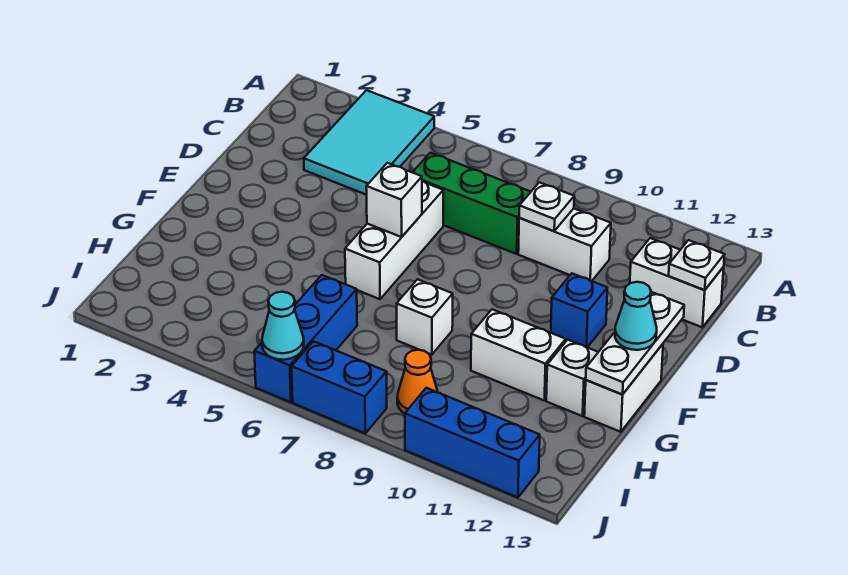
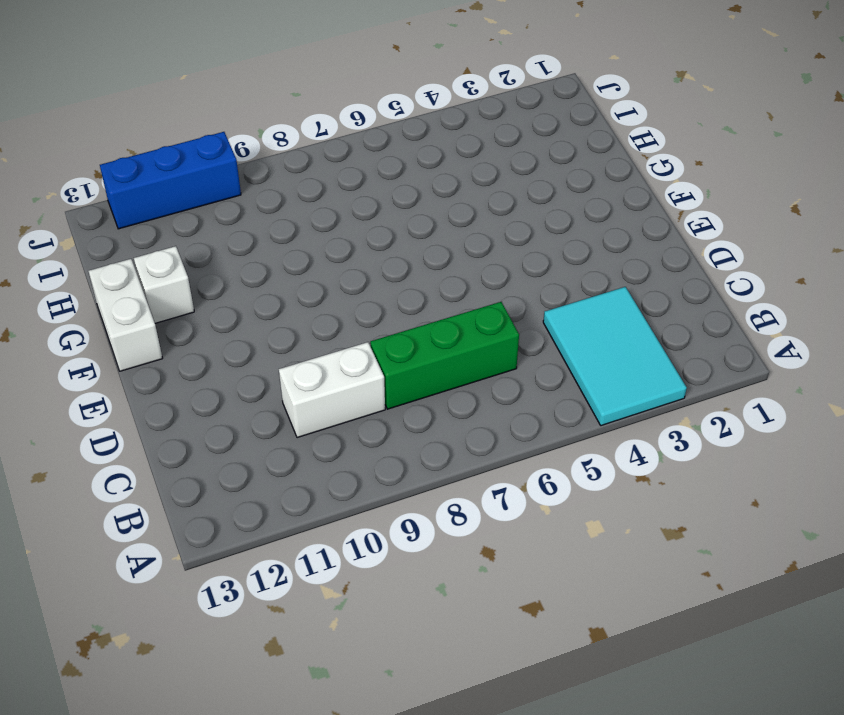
none -> white 1x2 brick [630,238,724,327]
none -> white 1x3 brick [345,181,443,299]
none -> blue 1x1 brick [551,274,607,347]

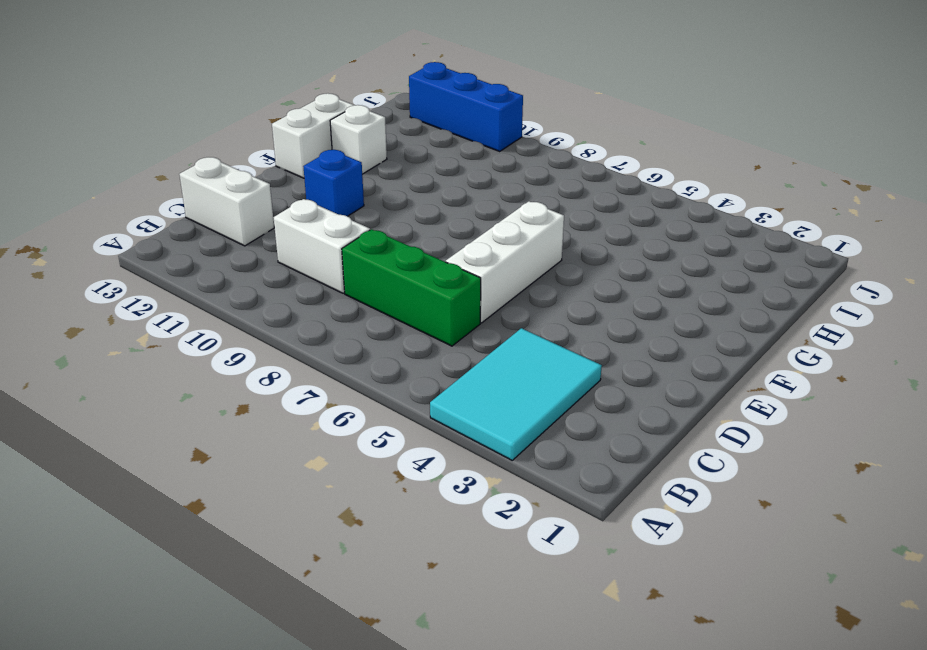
none -> white 1x1 brick [397,279,453,355]
none -> white 1x2 brick [471,309,566,400]
none -> blue 1x3 brick [254,275,357,402]

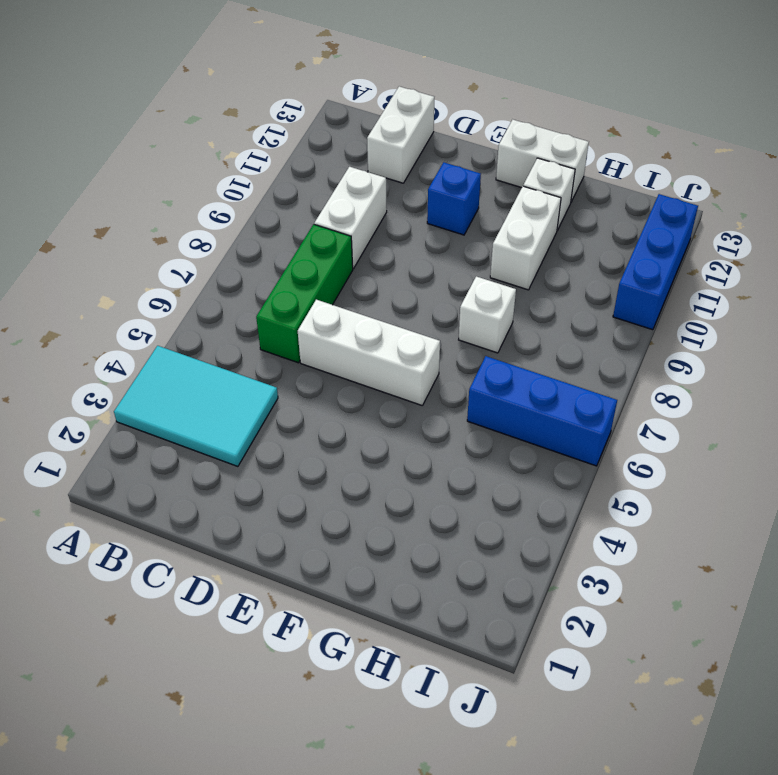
none -> orange 1x1 cone [397,350,438,413]
none -> blue 1x2 brick [292,341,387,433]
none -> white 1x1 plate [519,182,574,231]

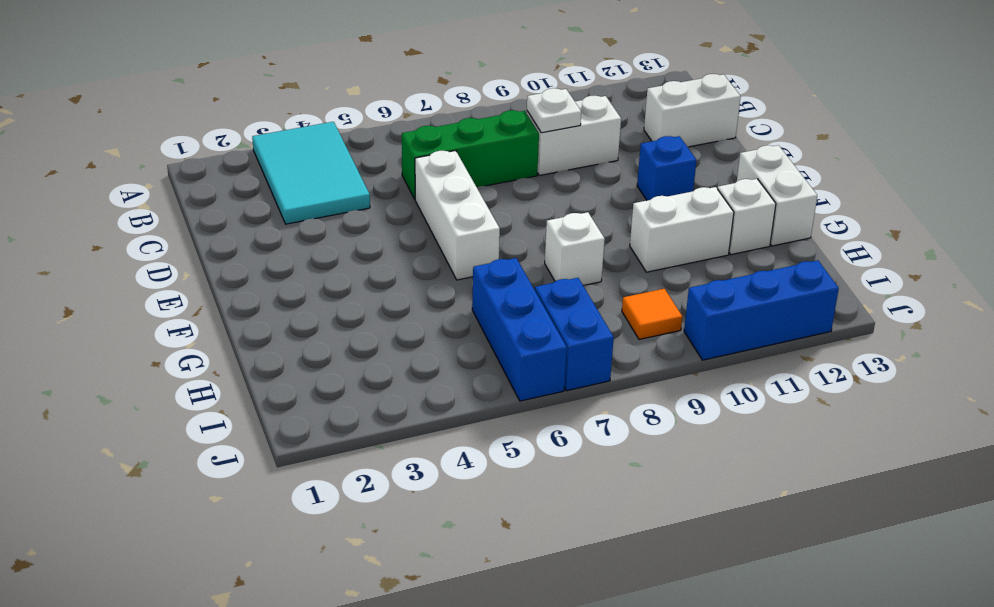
blue 1x2 brick [535,278,614,391] -> blue 1x2 brick turned to [292,341,387,433]
orange 1x1 tile [622,289,682,339] -> orange 1x1 cone [397,350,438,413]
none -> white 1x1 plate [669,240,725,290]
none -> white 1x1 brick [366,163,422,237]
none -> white 1x3 plate [586,292,684,395]

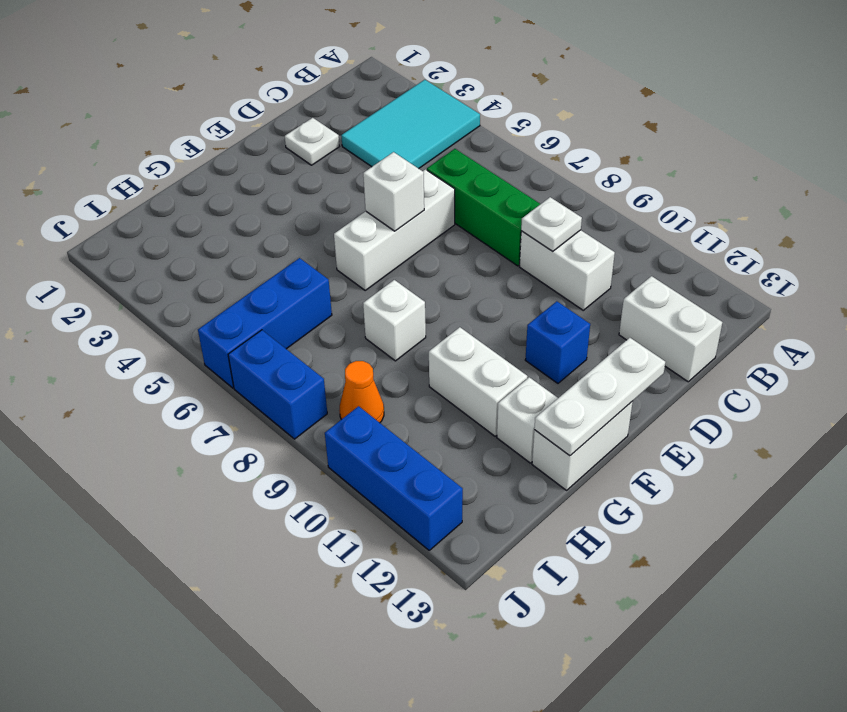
white 1x1 plate [285,118,339,165] -> white 1x1 plate moved to [669,240,725,290]
none -> cyan 1x1 cone [262,292,304,360]
none -> cyan 1x1 cone [615,282,657,350]

